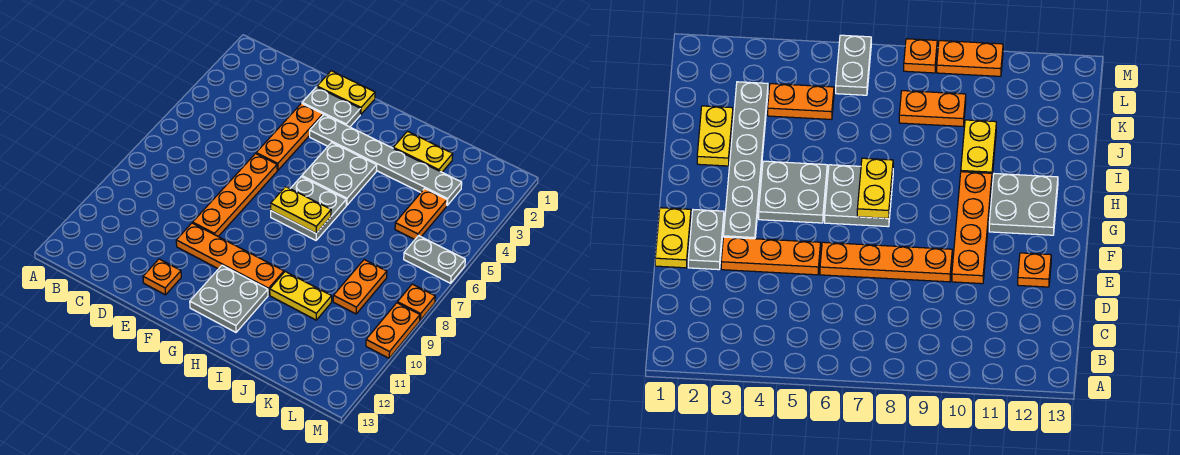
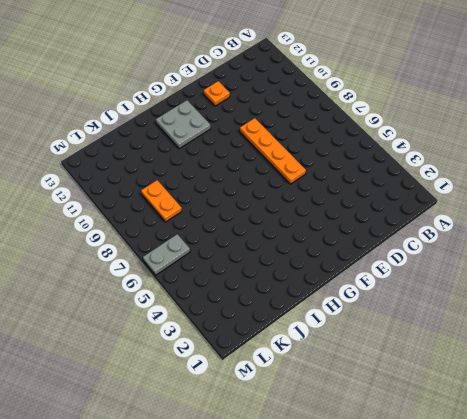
none -> yellow 1x2 plate [317,71,375,115]
none -> grey 1x2 plate [302,87,360,127]
none -> orange 1x3 plate [256,103,323,170]

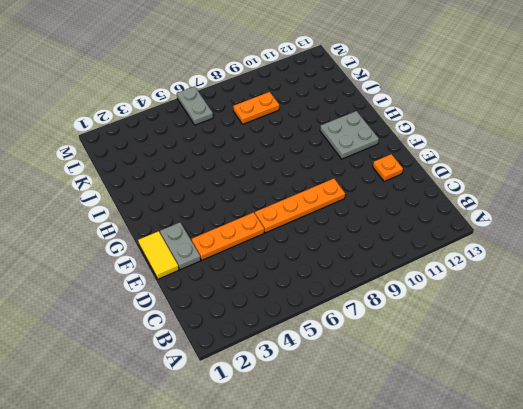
yellow 1x2 tile [138,231,179,279] -> yellow 1x2 plate [317,71,375,115]
none -> orange 1x4 plate [176,223,284,295]
none -> grey 1x6 plate [310,115,462,205]
none -> grey 2x2 plate [302,143,377,205]

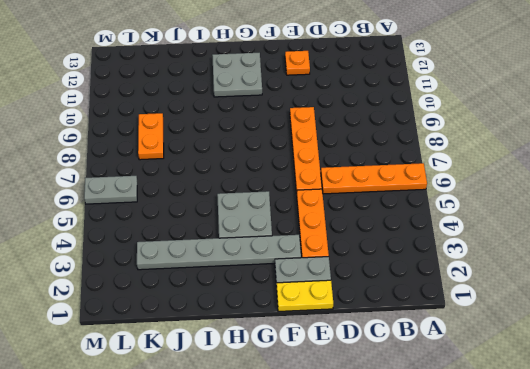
orange 1x4 plate [321,163,427,194] -> orange 1x4 plate moved to [176,223,284,295]
none -> grey 2x2 plate [271,177,346,240]
none -> yellow 1x2 plate [393,131,453,172]
none -> yellow 1x2 plate [270,272,332,320]

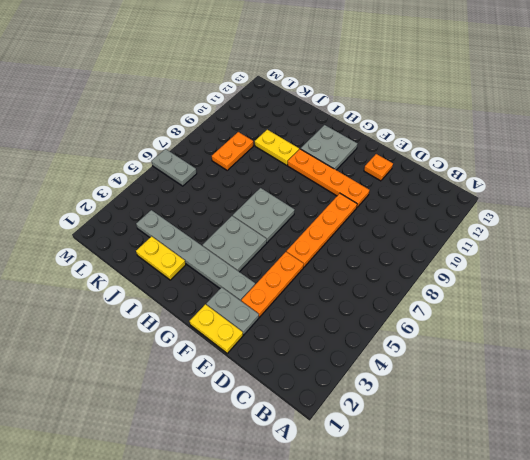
none -> orange 1x2 plate [395,188,447,239]
none -> orange 1x1 plate [397,284,435,320]
none -> orange 1x2 plate [366,303,420,358]

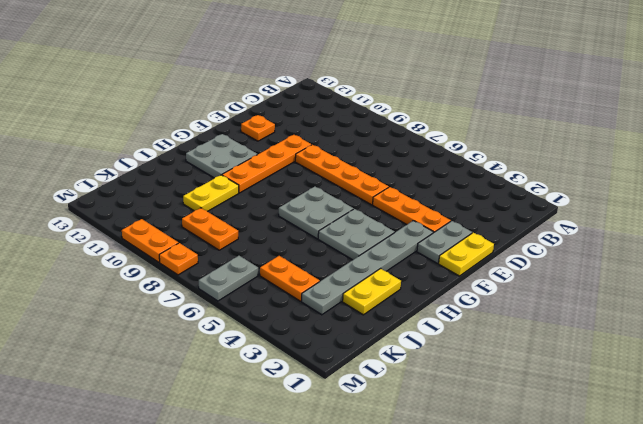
none -> yellow 1x2 plate [271,187,331,233]

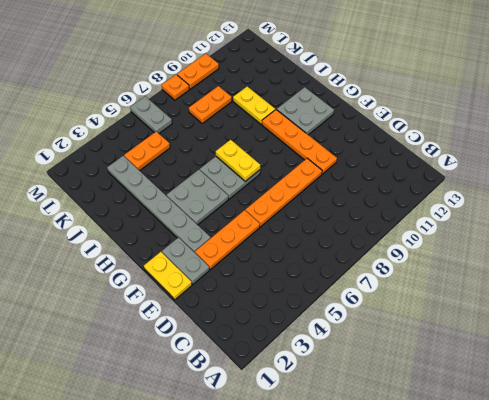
none -> orange 1x1 plate [143,259,181,295]
none -> yellow 1x2 plate [393,131,453,172]

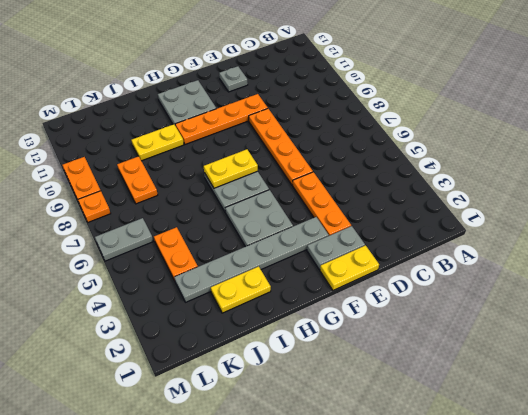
grey 1x1 plate [219,66,248,92] -> orange 1x1 plate [143,259,181,295]

